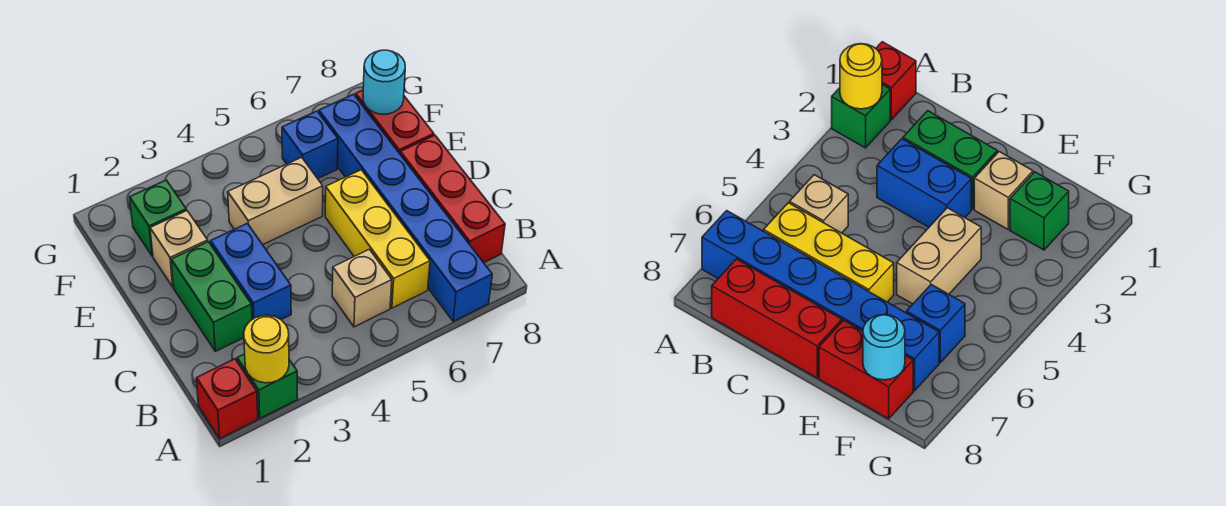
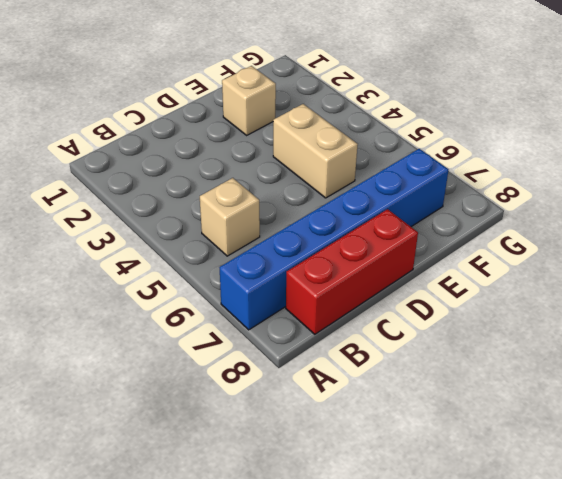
none -> red 1x1 brick [196,359,258,438]
none -> green 1x1 brick [237,354,298,418]
none -> yellow 1x3 brick [325,170,430,308]

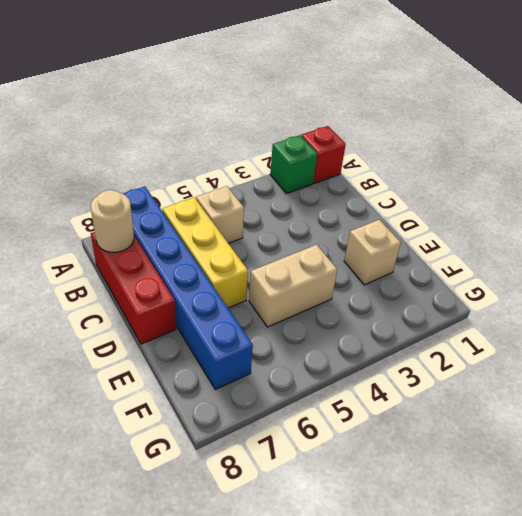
tan 1x1 round brick [91,190,134,252] -> none
none -> green 1x2 brick [171,242,252,351]
none -> blue 1x2 brick [210,223,291,320]
none -> red 1x2 brick [355,90,434,154]

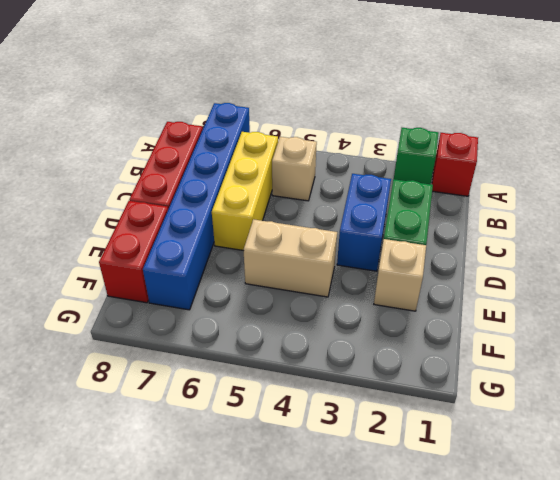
none -> green 1x1 brick [129,180,186,256]
none -> blue 1x1 brick [282,111,338,179]
none -> yellow 1x1 round brick [244,315,289,383]

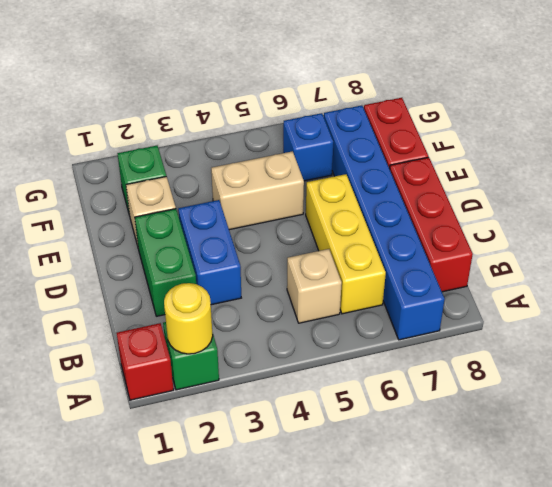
none -> cyan 1x1 round brick [363,50,405,114]

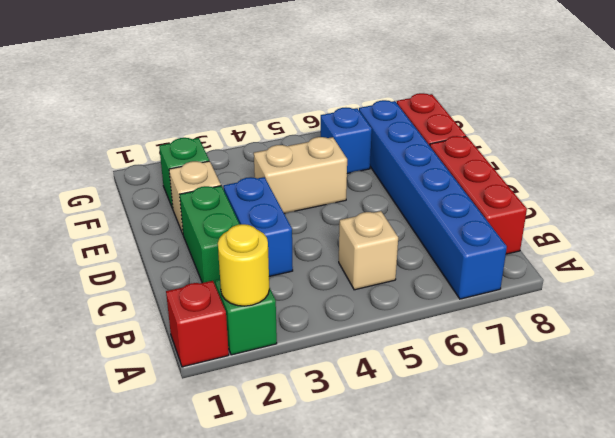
none -> yellow 1x3 brick [325,170,430,308]
none -> cyan 1x1 round brick [363,50,405,114]

